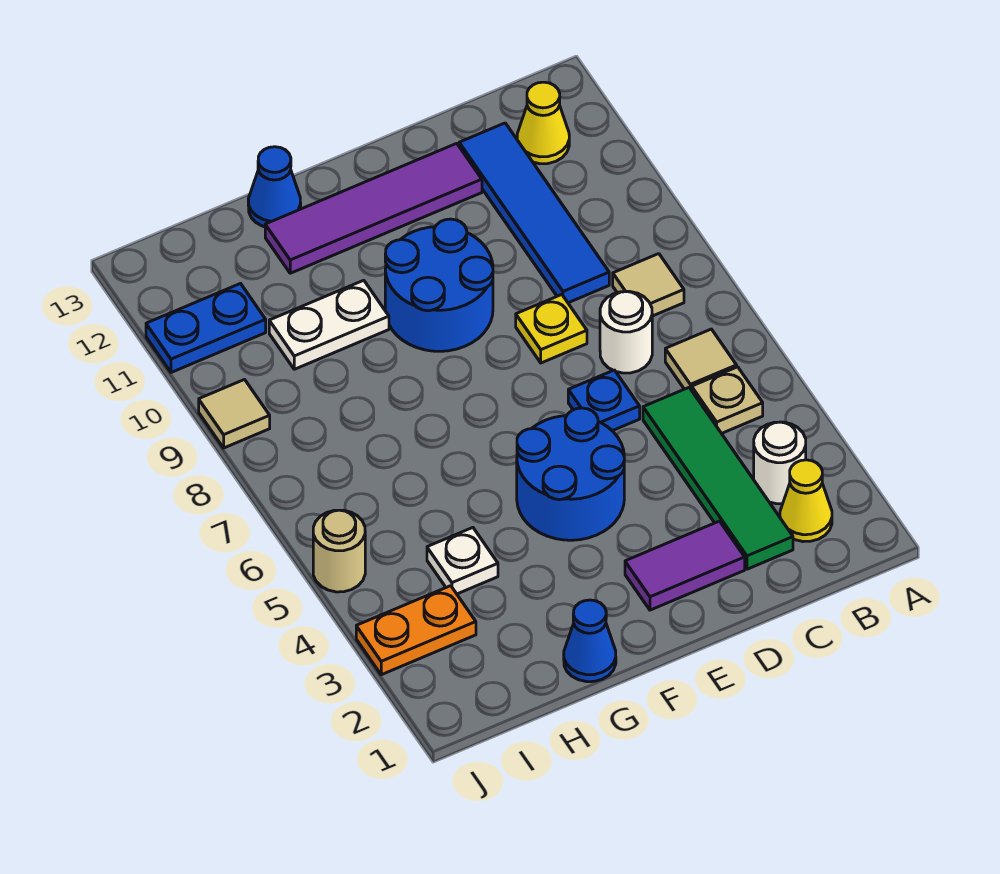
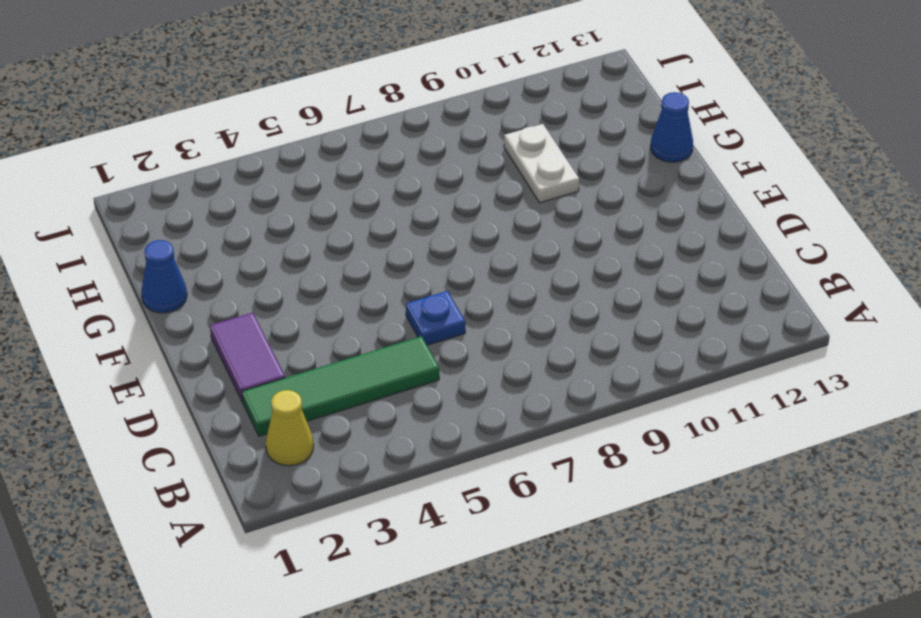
none -> white 1x1 round brick [754,422,806,504]
none -> tan 1x1 plate [692,367,763,433]
none -> tan 1x1 tile [665,329,737,390]

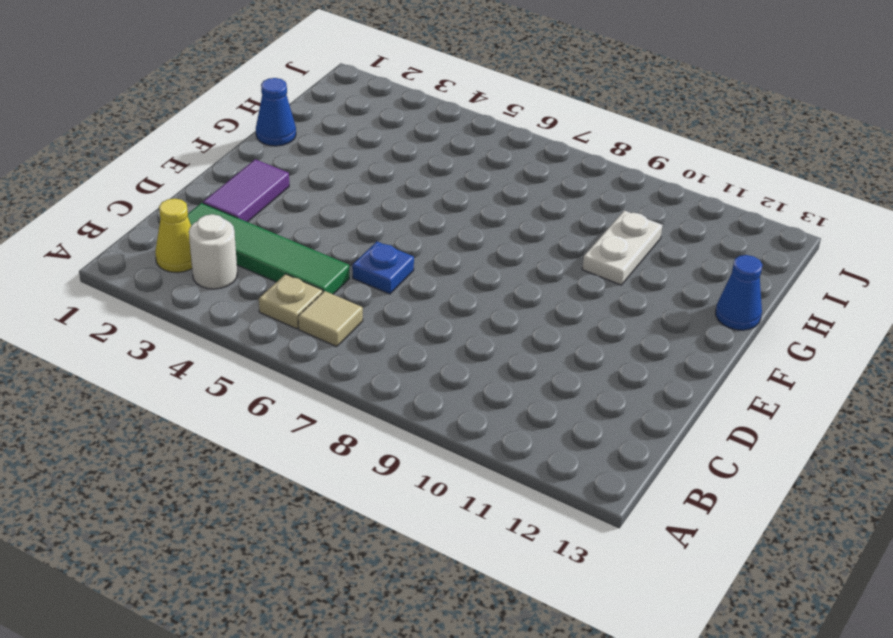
none -> tan 1x1 tile [613,254,684,316]
none -> yellow 1x1 cone [517,82,569,164]
none -> white 1x1 round brick [600,291,652,373]

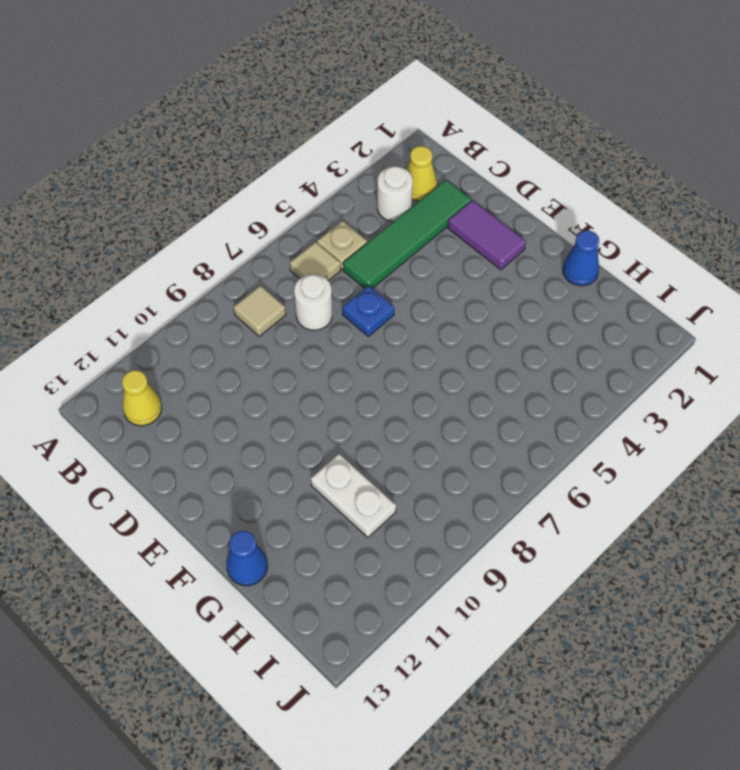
none -> blue 1x4 tile [459,123,609,303]
none -> yellow 1x1 plate [516,295,587,363]
none -> purple 1x4 tile [265,143,482,273]

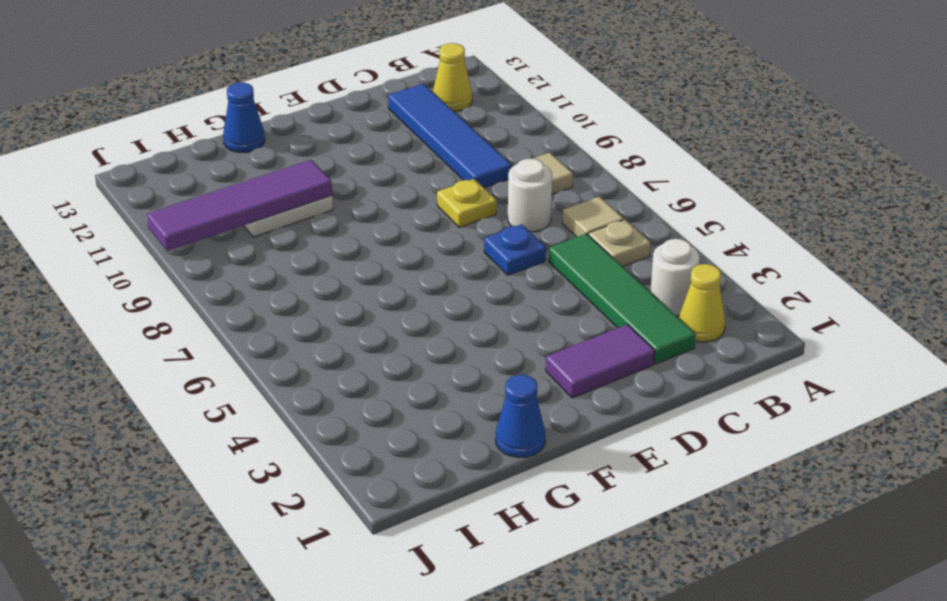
purple 1x4 tile [147,160,332,251] -> purple 1x4 tile moved to [265,143,482,273]
none -> blue 2x2 round brick [517,408,624,540]
none -> blue 2x2 round brick [385,219,493,351]
none -> white 1x1 plate [427,528,498,594]

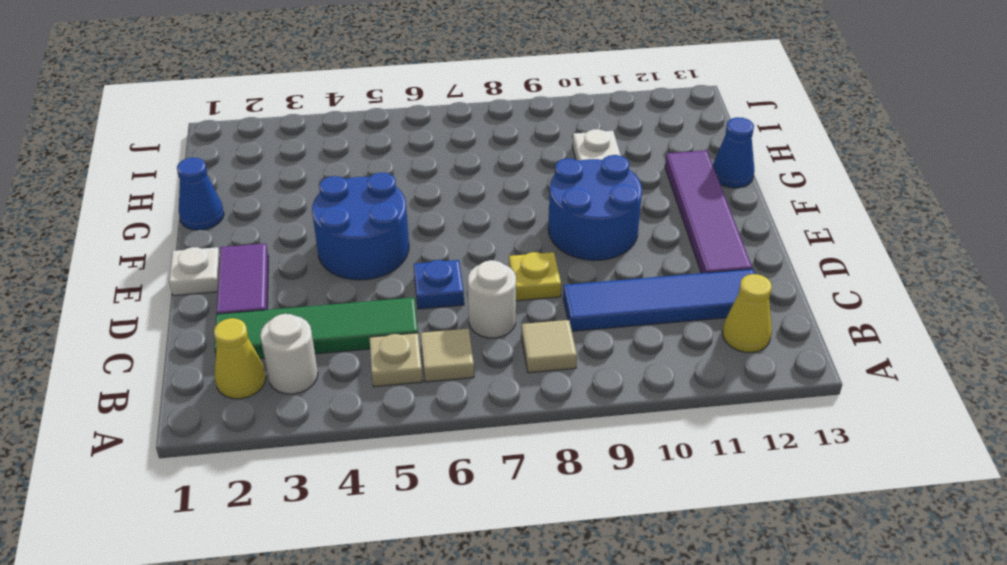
white 1x1 plate [169,247,220,296] -> white 1x1 plate moved to [427,528,498,594]
none -> orange 1x2 plate [356,586,476,675]
none -> blue 1x2 plate [146,284,266,372]
none -> tan 1x1 round brick [313,510,365,592]

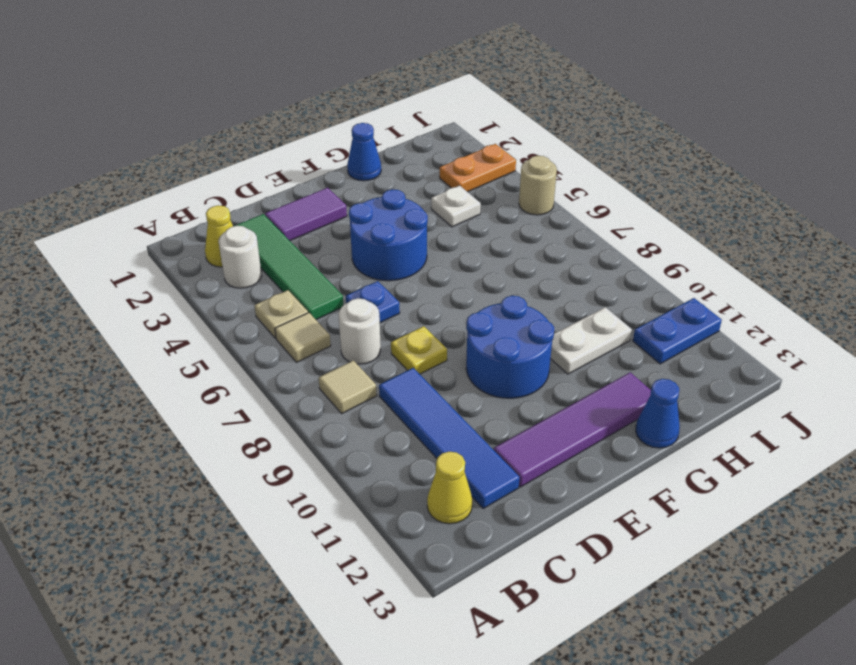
none -> tan 1x1 tile [199,380,270,448]

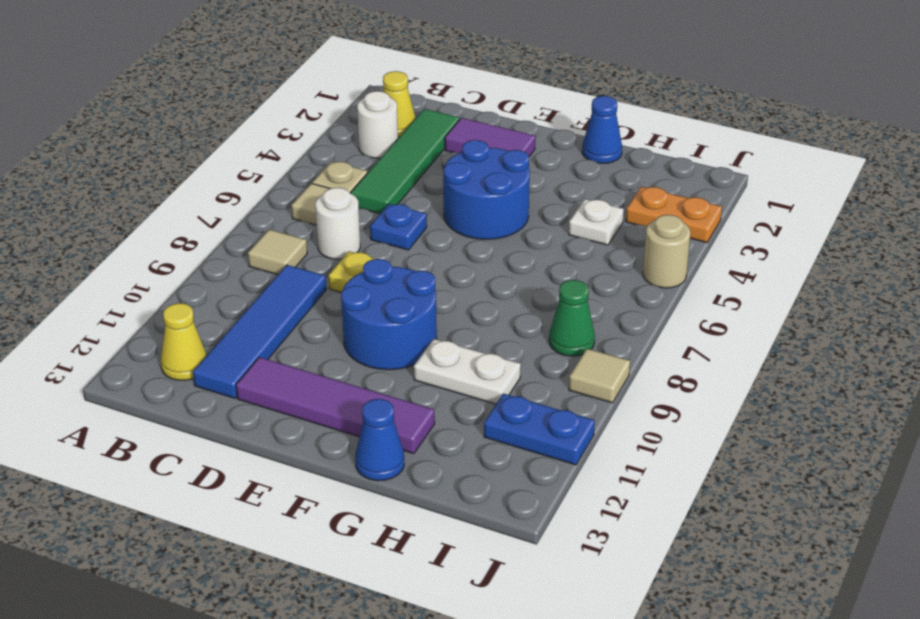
green 1x1 cone [549,280,595,356] -> none

